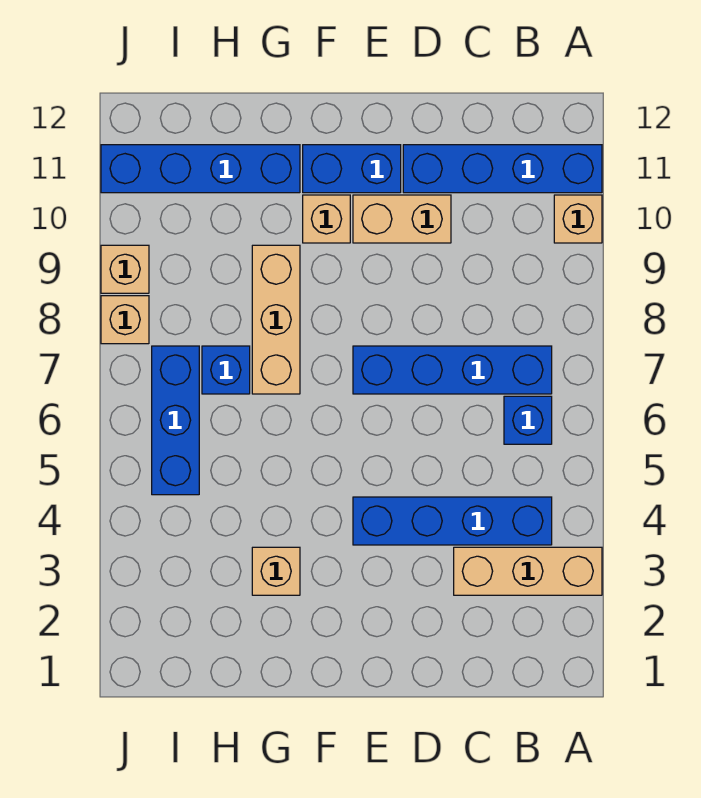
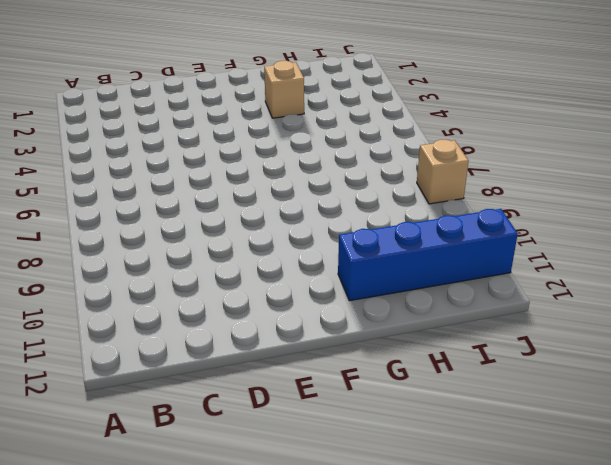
none -> tan 1x3 brick [454,547,602,595]
none -> tan 1x1 brick [554,195,602,243]
none -> blue 1x4 brick [403,145,602,193]

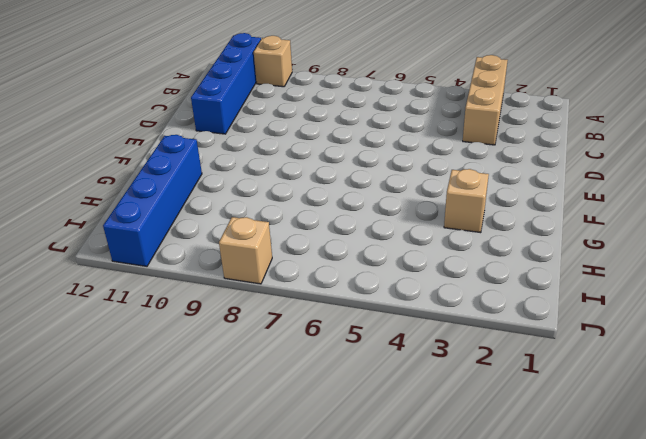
none -> blue 1x4 brick [353,497,552,545]
none -> blue 1x1 brick [504,396,552,444]
none -> blue 1x4 brick [353,346,552,394]

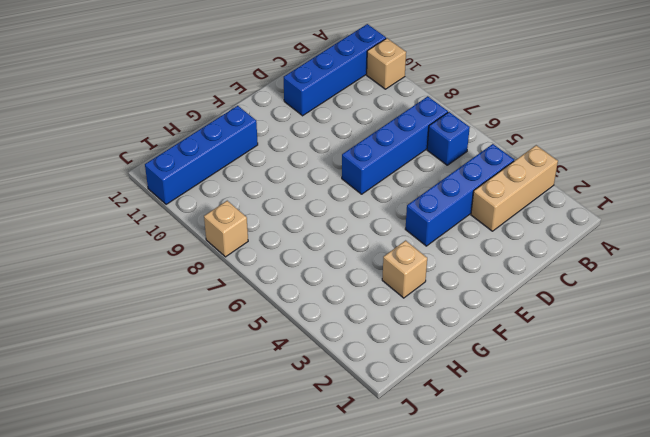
none -> tan 1x2 brick [353,195,451,243]
none -> blue 1x2 brick [303,145,401,193]
none -> tan 1x1 brick [303,195,350,243]

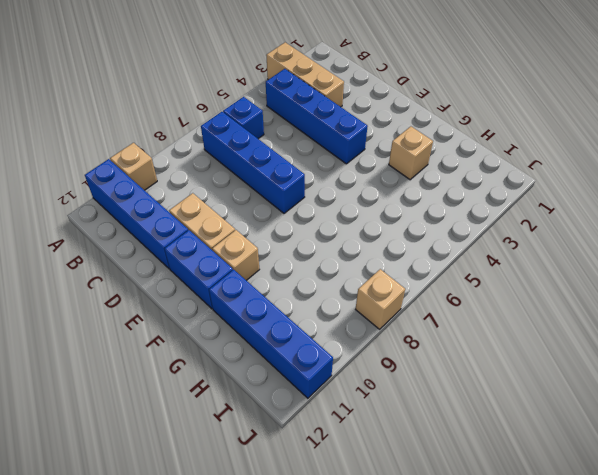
none -> tan 1x3 brick [252,245,300,394]
none -> blue 1x1 brick [202,346,250,394]
none -> blue 1x3 brick [152,346,199,495]

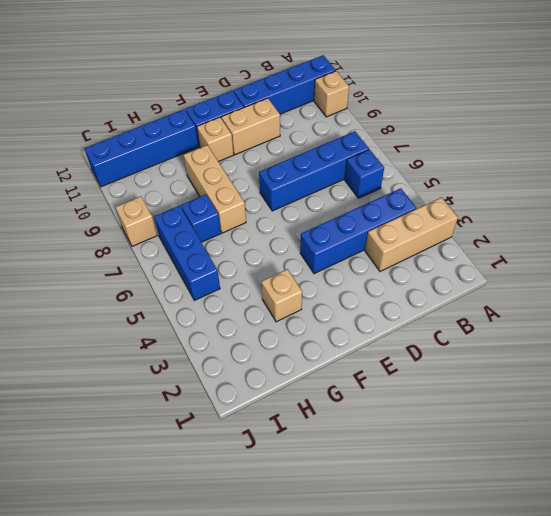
none -> tan 1x1 brick [101,245,149,293]

